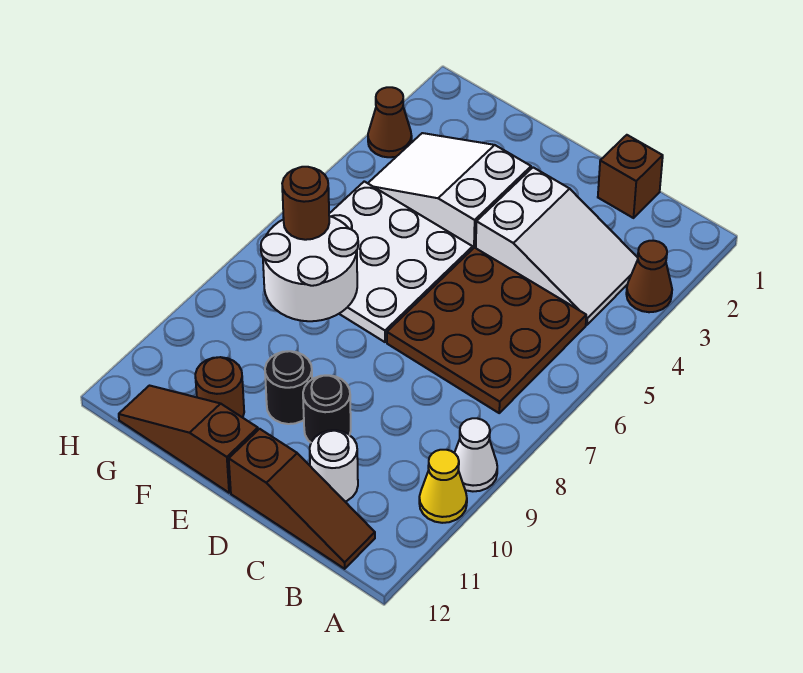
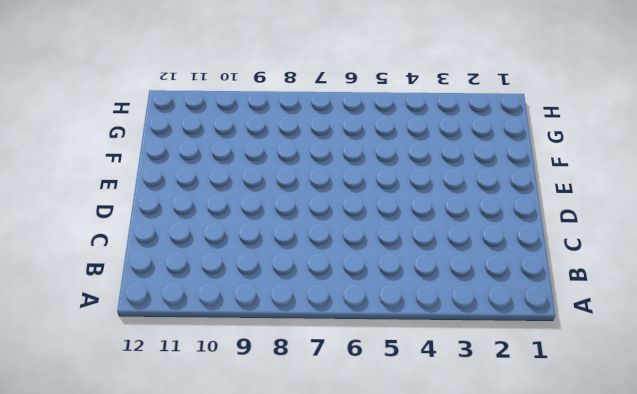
none -> brown 1x1 cone [626,241,672,312]
none -> white 1x1 cone [455,418,497,491]
none -> yellow 1x1 cone [419,450,467,523]

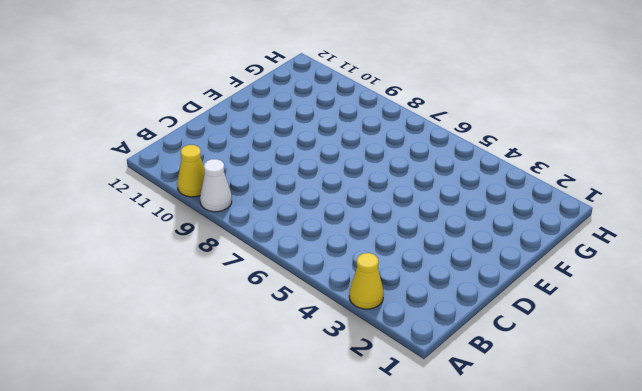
yellow 1x1 cone [349,253,384,309] -> brown 1x1 cone [626,241,672,312]
none -> white 2x3 slope [476,167,638,325]
none -> brown 3x3 plate [387,248,586,413]
none -> brown 1x3 slope [229,429,375,569]

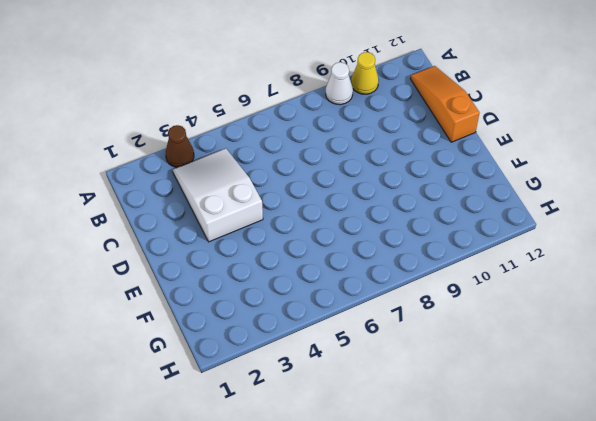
orange 1x3 slope [410,66,479,142] -> brown 1x3 slope [229,429,375,569]
none -> brown 3x3 plate [387,248,586,413]
none -> brown 1x1 brick [598,135,663,218]
none -> white 1x1 round brick [310,430,358,501]

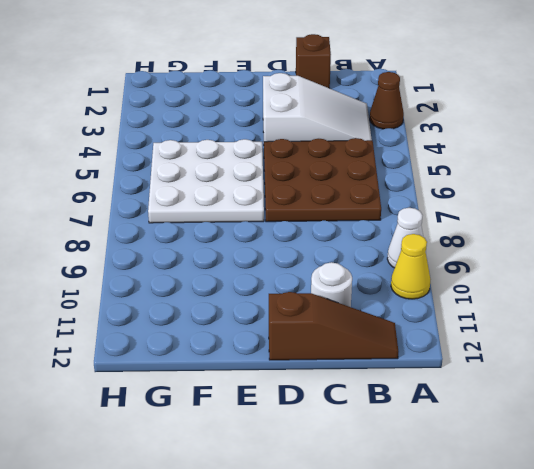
none -> black 1x1 round brick [303,375,351,442]
none -> white 2x3 slope [368,133,531,248]
none -> black 1x1 round brick [265,351,312,424]

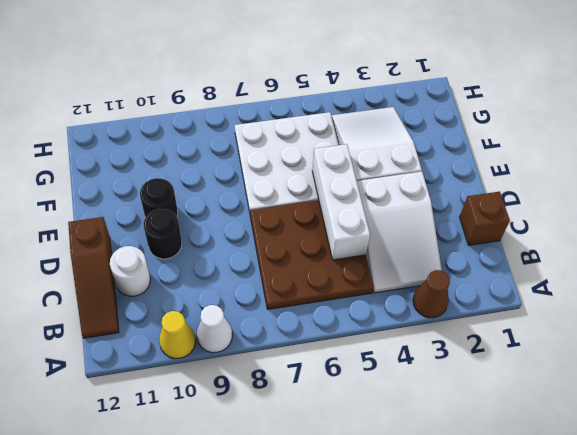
white 1x3 brick [312,144,370,260] -> none
none -> brown 1x3 slope [119,386,258,493]
none -> brown 1x1 round brick [195,357,244,418]
none -> brown 1x1 cone [368,87,412,157]

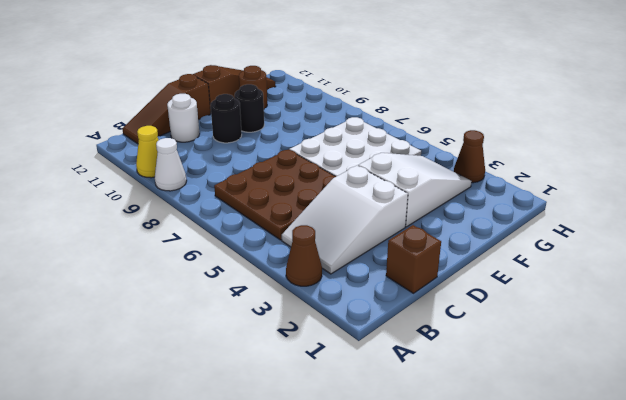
none -> white 2x2 round brick [261,216,358,321]
none -> brown 1x1 round brick [282,167,329,240]

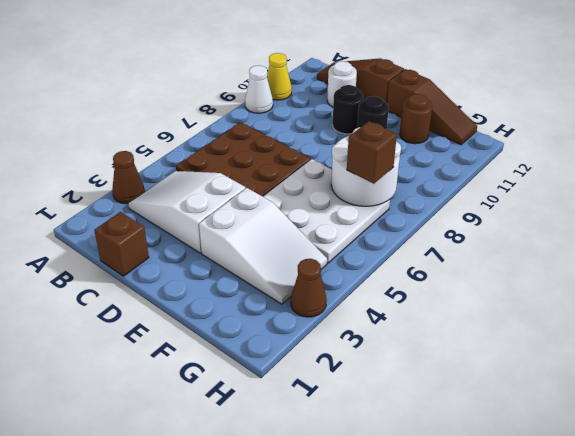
brown 1x1 brick [347,121,397,184] -> brown 1x1 round brick [282,167,329,240]

